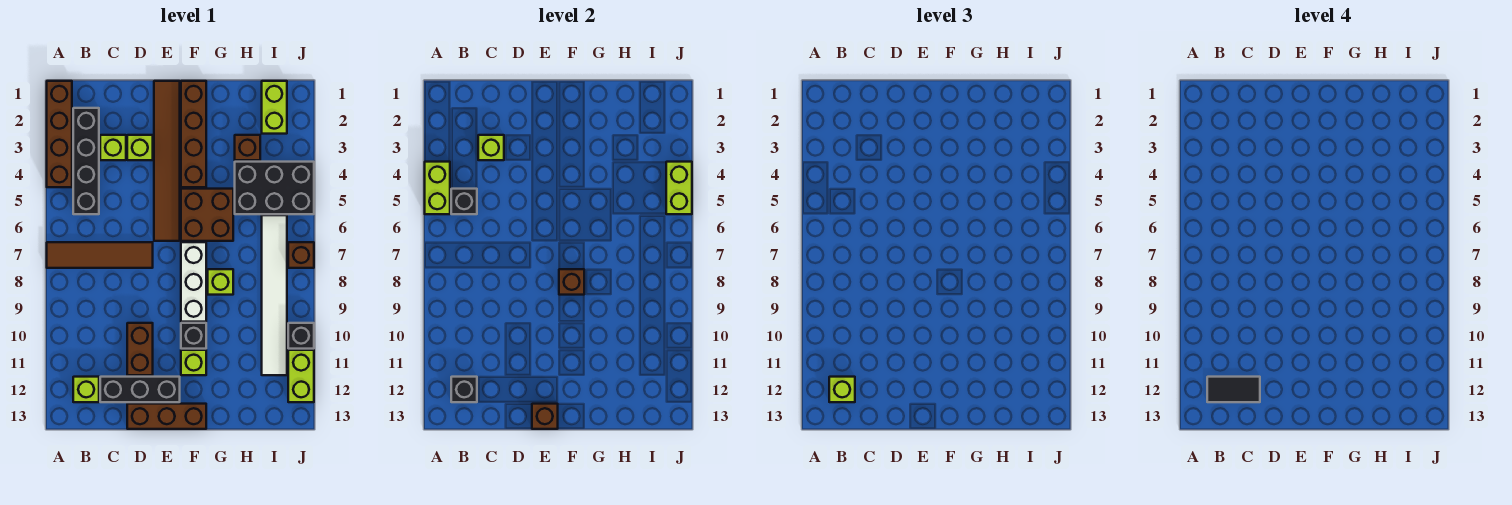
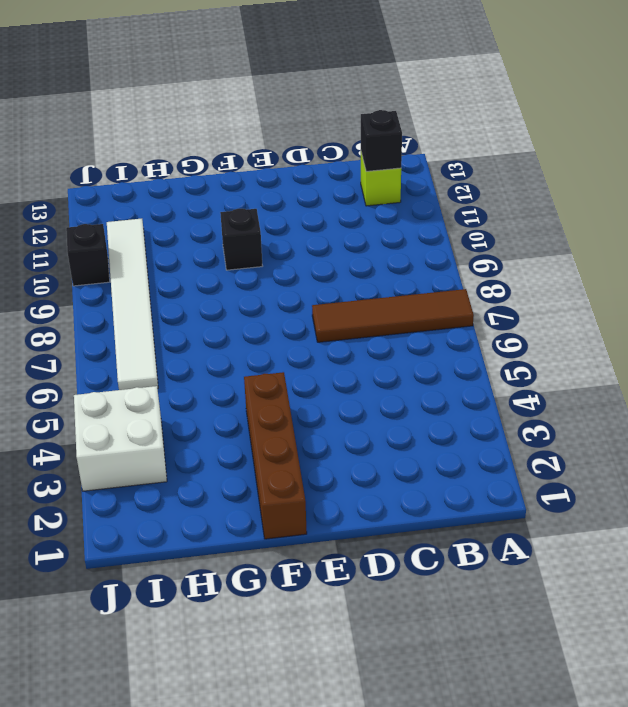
white 2x2 brick [74,386,167,491] -> black 2x3 brick [235,162,314,214]
none -> brown 1x4 brick [47,81,72,187]
none -> black 1x4 brick [73,108,99,214]
none -> lime 1x1 brick [100,135,126,160]
none -> black 1x3 brick [100,377,180,402]

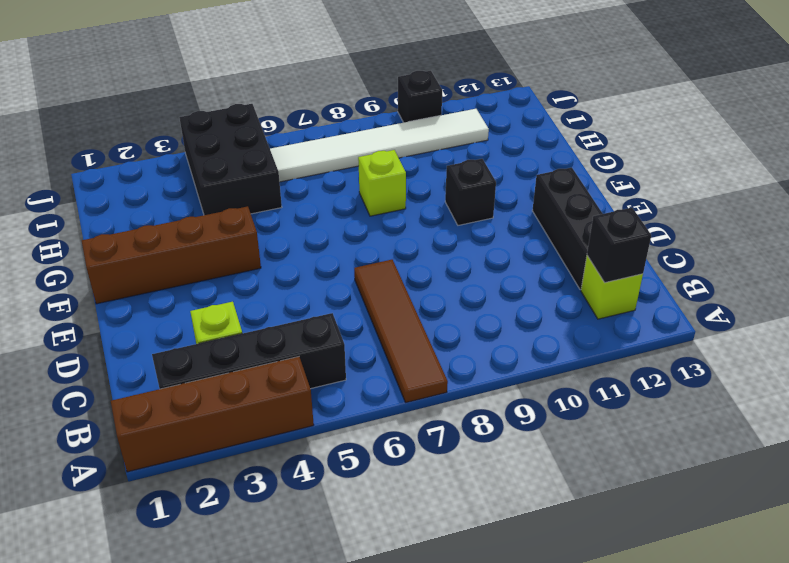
none -> lime 1x1 brick [127,135,153,160]
none -> brown 1x2 brick [127,323,153,375]
none -> brown 1x3 brick [127,404,206,429]
none -> brown 1x6 tile [154,81,180,241]

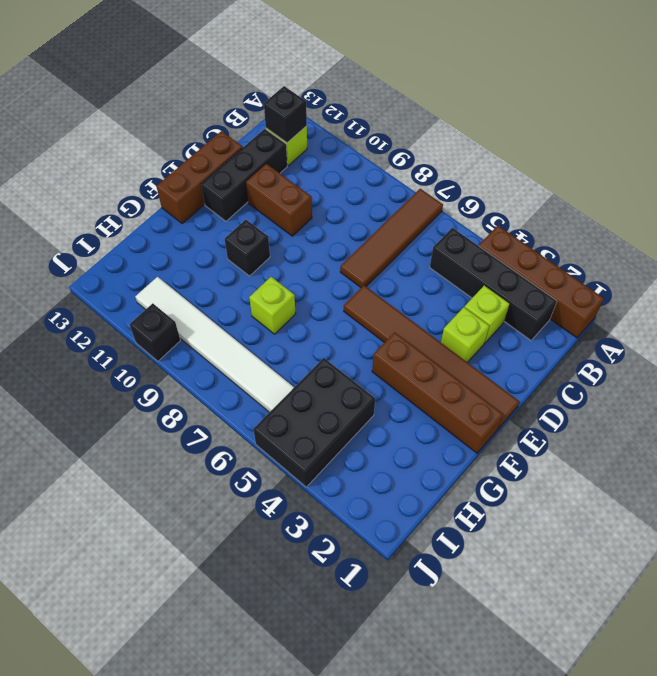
none -> brown 2x2 brick [181,189,233,241]
none -> white 1x3 brick [181,242,206,322]
none -> lime 1x1 brick [181,350,206,375]
none -> brown 1x1 brick [235,135,260,160]

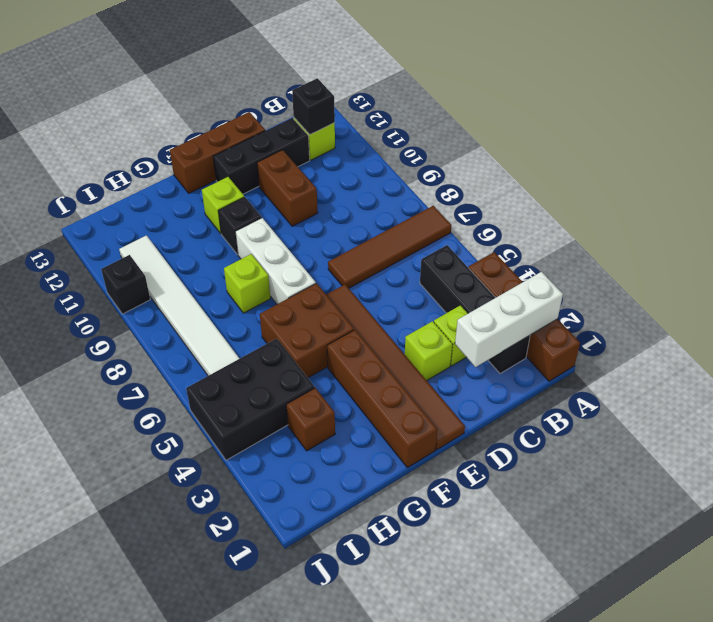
white 1x3 brick [455,272,563,367] -> none
none -> lime 1x2 brick [262,81,287,134]
none -> brown 1x1 brick [288,242,314,268]
none -> lime 1x2 brick [288,350,314,402]
none -> lime 1x2 brick [425,162,450,214]

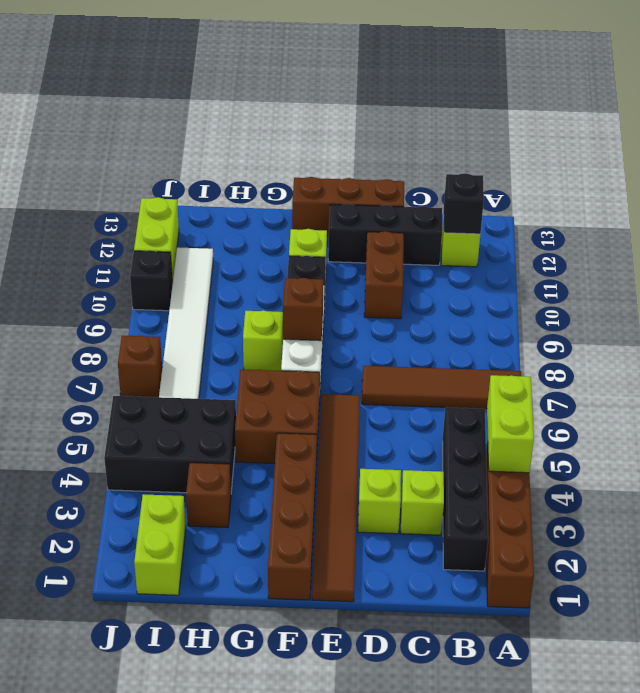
none -> black 1x1 brick [451,189,477,214]
none -> lime 1x1 brick [478,135,504,160]
none -> brown 1x1 brick [532,404,558,429]
none -> lime 1x2 brick [666,162,692,214]

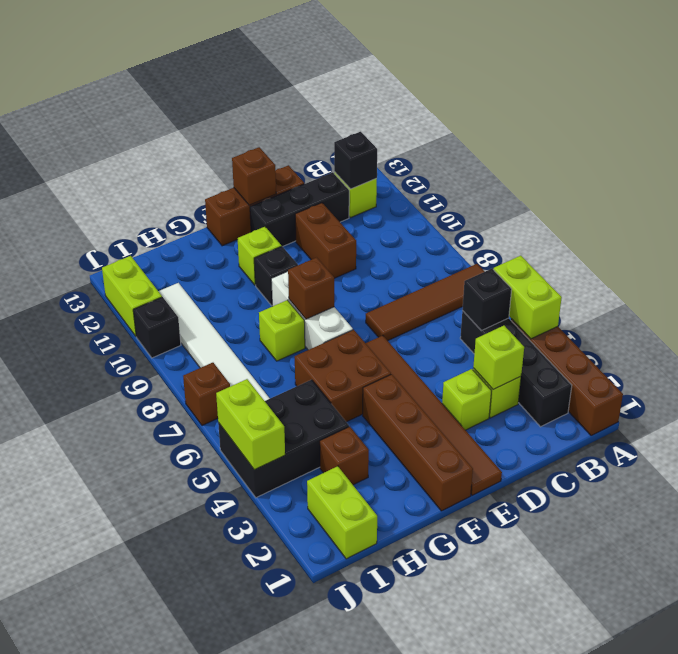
none -> lime 1x1 brick [829,377,855,402]
none -> black 1x2 tile [1207,377,1260,402]

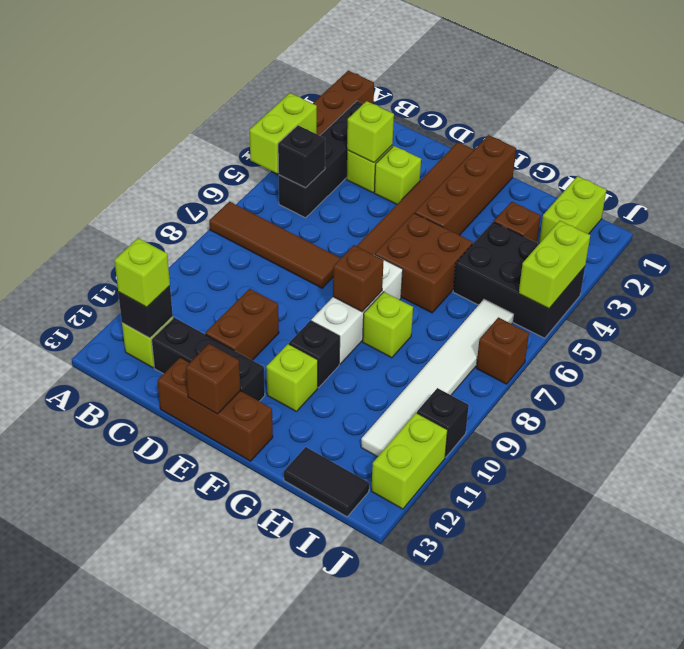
black 1x2 tile [284,447,369,517] -> black 1x2 tile moved to [1207,377,1260,402]

